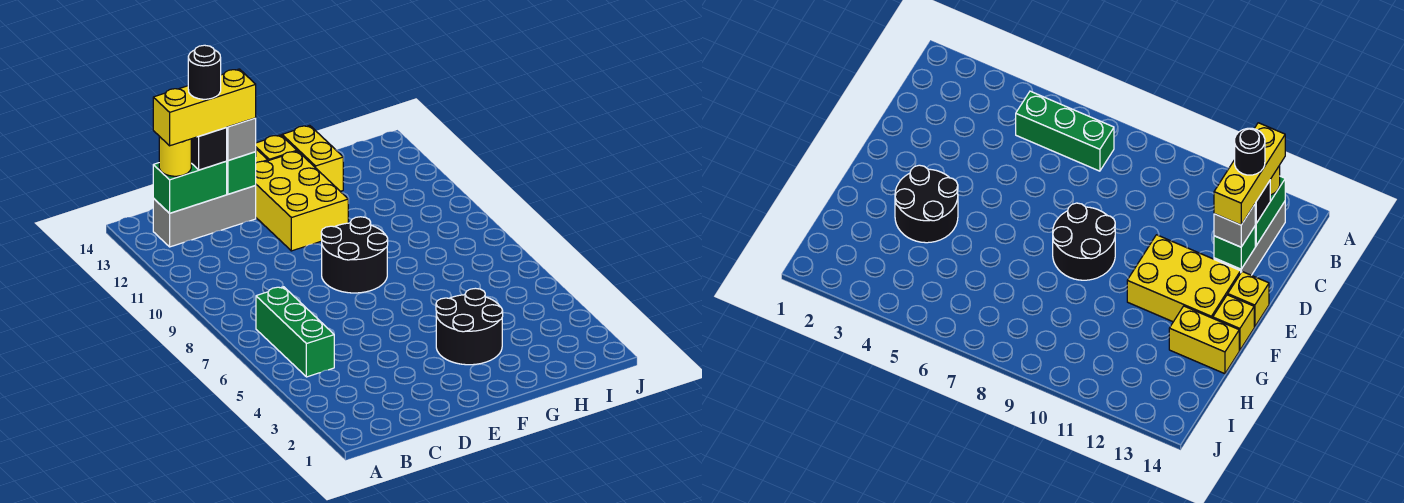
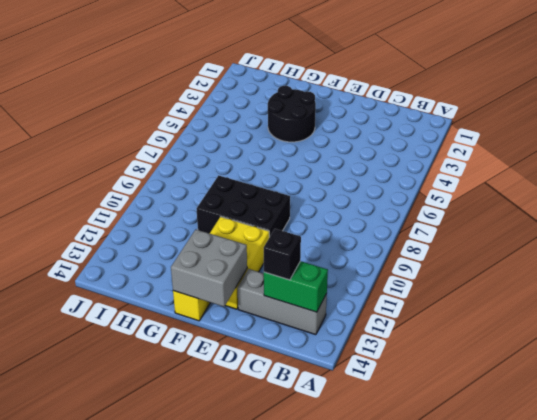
black 2x3 brick [196,175,290,237] -> black 2x2 round brick [321,217,388,293]
grey 2x2 brick [171,230,247,307] -> none
none -> green 1x3 brick [256,287,334,377]
none -> yellow 1x1 brick [1228,272,1269,327]
none -> yellow 1x2 brick [282,125,343,191]

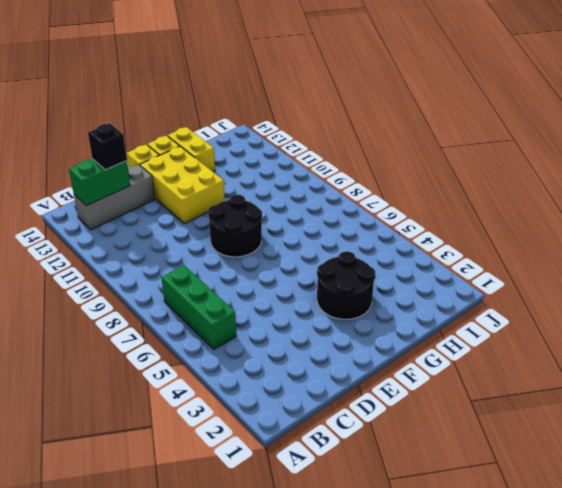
none -> green 1x1 brick [226,152,256,194]
none -> yellow 1x1 round brick [159,136,191,176]
none -> grey 1x1 brick [226,118,256,161]

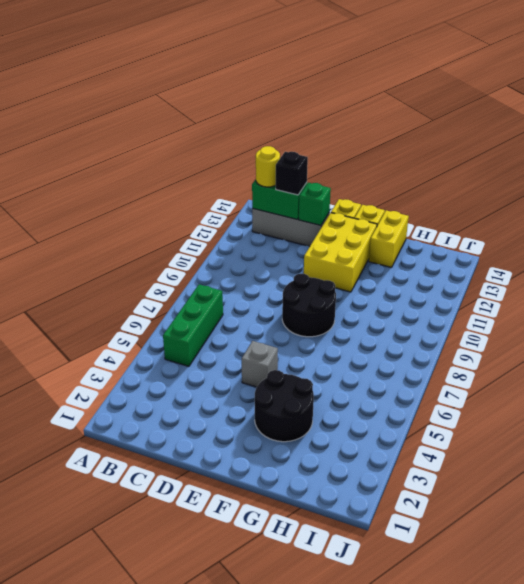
grey 1x1 brick [242,341,278,387] -> grey 1x1 brick moved to [226,118,256,161]
none -> yellow 1x3 brick [153,69,256,146]
none -> black 1x1 round brick [188,45,221,99]

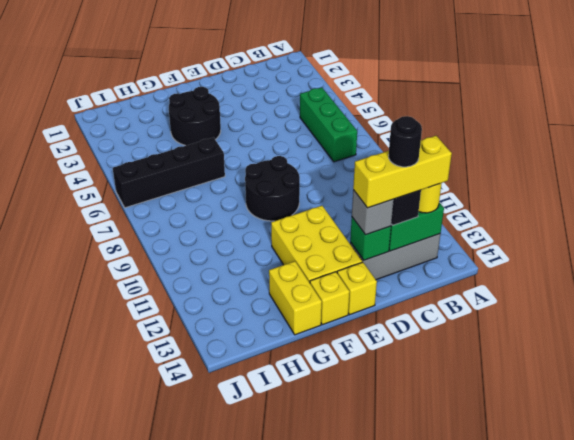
black 1x4 brick [113,137,225,208] -> none

